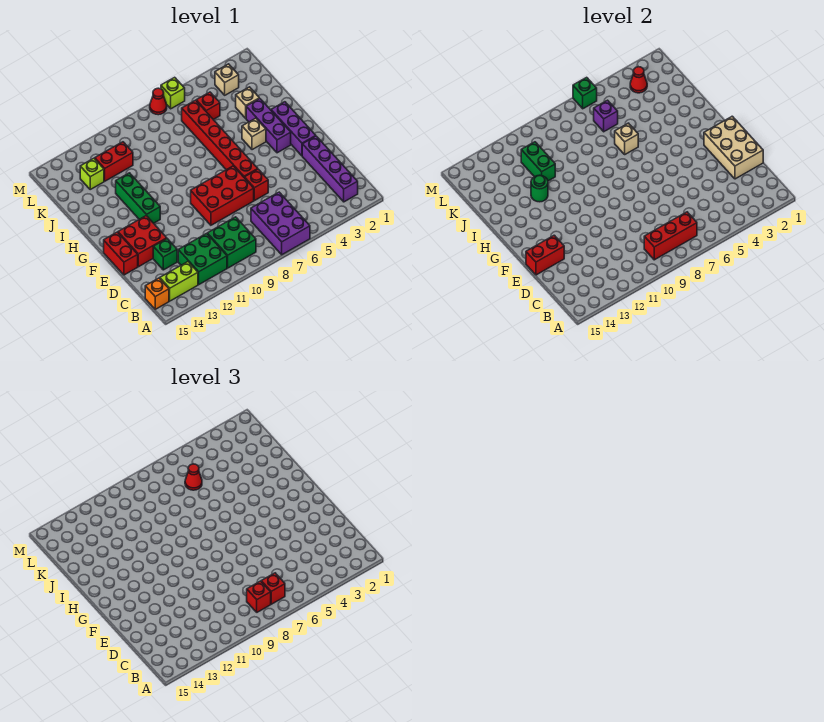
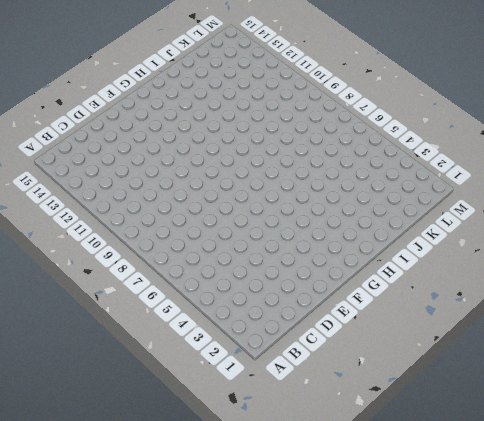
none -> purple 2x3 brick [251,192,310,255]
none -> purple 1x4 brick [302,136,358,202]
none -> green 2x2 brick [207,217,256,268]
none -> green 2x2 brick [178,234,227,284]

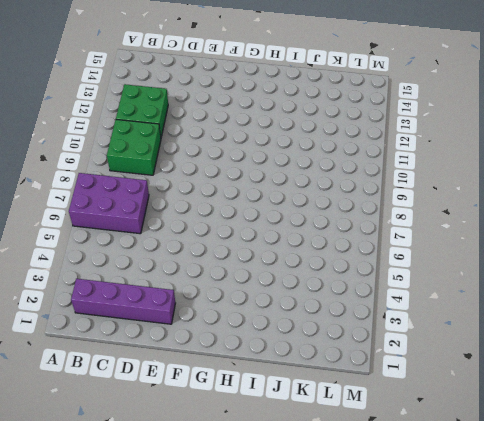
none -> lime 1x2 brick [160,262,198,301]
none -> orange 1x1 brick [145,278,169,309]
none -> green 1x1 brick [153,239,177,270]
none -> red 1x1 brick [244,169,268,201]

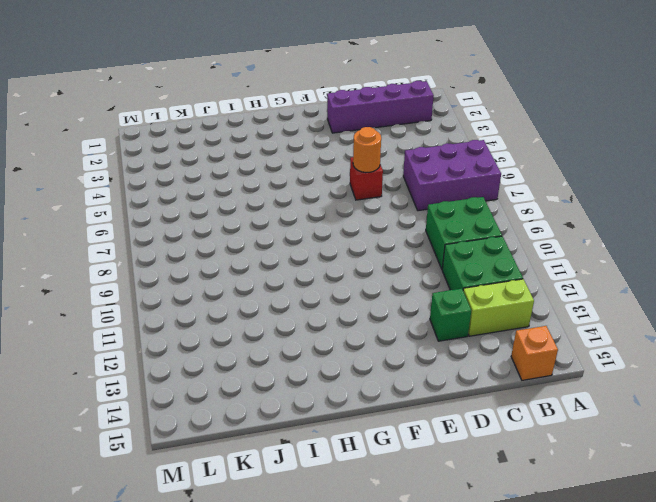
lime 1x2 brick [463,279,534,336] -> lime 1x2 brick turned to [160,262,198,301]
orange 1x1 round brick [353,127,381,173] -> none
none -> red 2x3 brick [191,166,254,225]
none -> red 2x2 brick [118,216,167,267]
none -> red 1x2 brick [104,232,138,275]
none -> purple 1x3 brick [271,102,316,156]

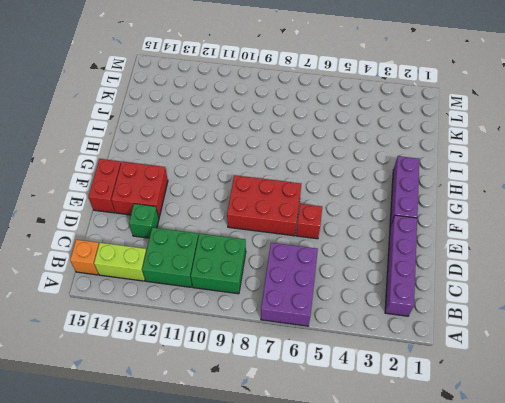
none -> red 1x6 brick [182,100,258,177]
none -> purple 1x3 brick [246,98,291,153]
none -> green 1x3 brick [116,173,160,223]
none -> tan 1x1 brick [242,118,266,150]

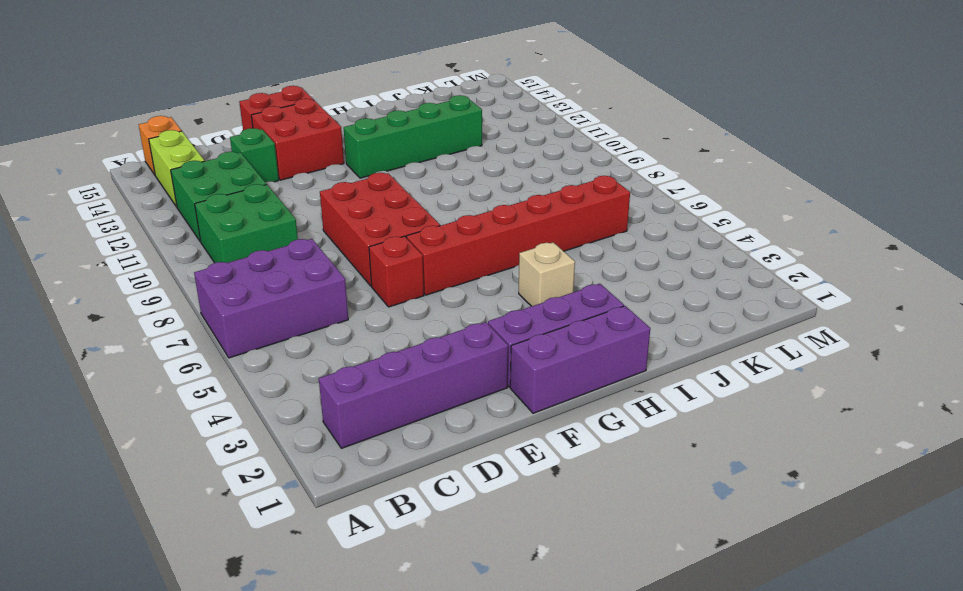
purple 1x3 brick [510,306,650,413] -> purple 1x3 brick moved to [246,98,291,153]
green 1x4 brick [344,95,482,178] -> green 1x3 brick [116,173,160,223]
none -> tan 1x1 brick [236,87,259,118]
none -> red 1x1 brick [196,92,220,120]
none -> red 1x2 brick [95,142,133,181]
none -> lime 1x1 brick [80,158,104,189]

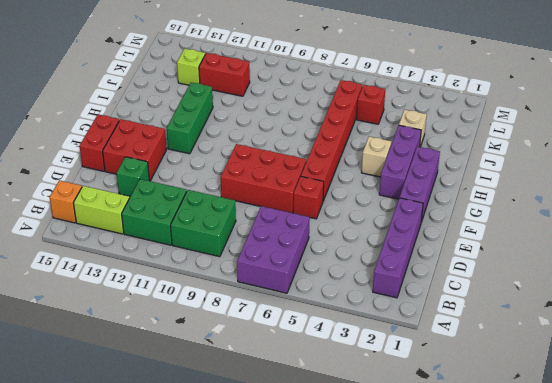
none -> tan 1x1 brick [215,64,239,95]
none -> lime 1x1 brick [161,77,185,109]
none -> red 1x1 cone [150,88,167,115]
none -> red 1x3 brick [644,212,697,260]

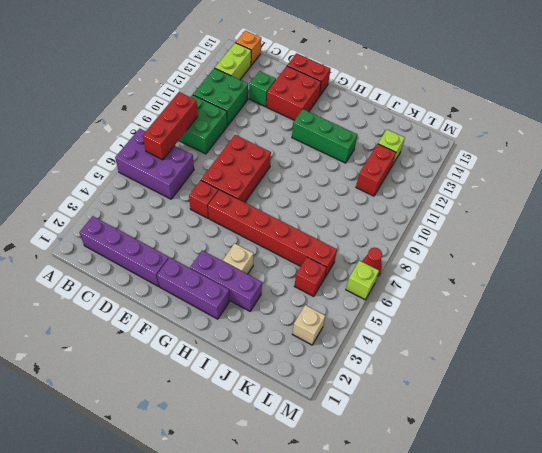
none -> tan 1x1 brick [236,87,259,118]
none -> tan 2x3 brick [704,116,763,179]
none -> red 1x2 brick [526,235,564,275]
none -> tan 1x1 brick [615,123,638,154]

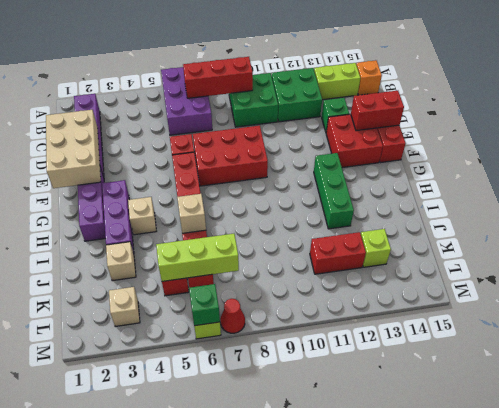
lime 1x3 brick [156,234,239,281] -> purple 1x1 brick [594,100,618,132]
none -> green 1x1 round brick [531,175,548,202]
none -> green 1x2 brick [521,142,555,181]
none -> red 1x1 cone [630,67,647,93]
none -> red 1x1 brick [261,573,285,604]

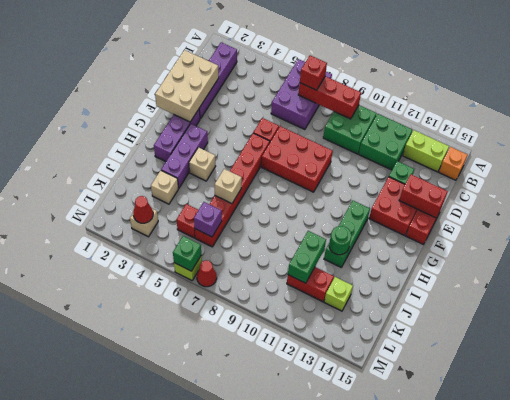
none -> red 1x1 brick [247,581,271,612]
none -> red 1x1 cone [185,464,202,490]

